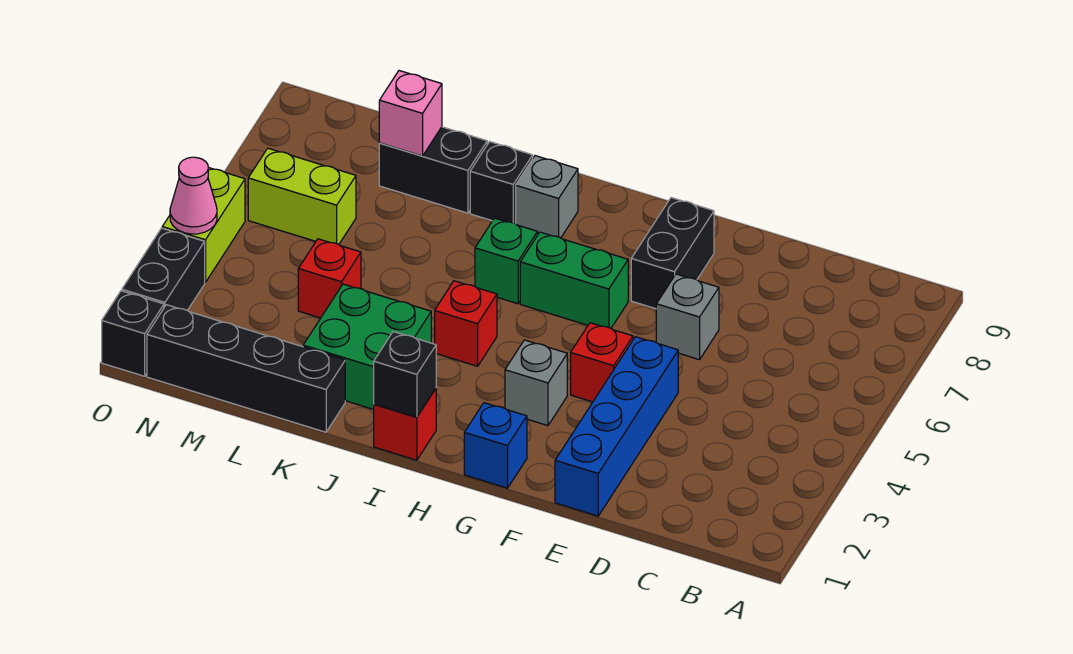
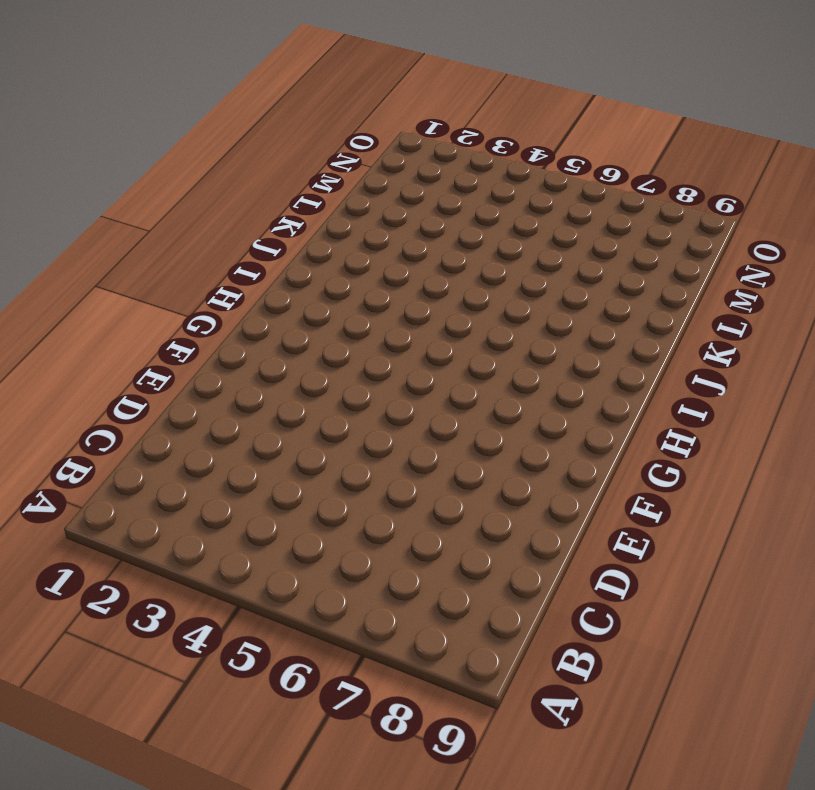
none -> blue 1x4 brick [555,337,678,516]
none -> grey 1x1 brick [656,274,719,360]
none -> red 1x1 brick [571,323,633,402]

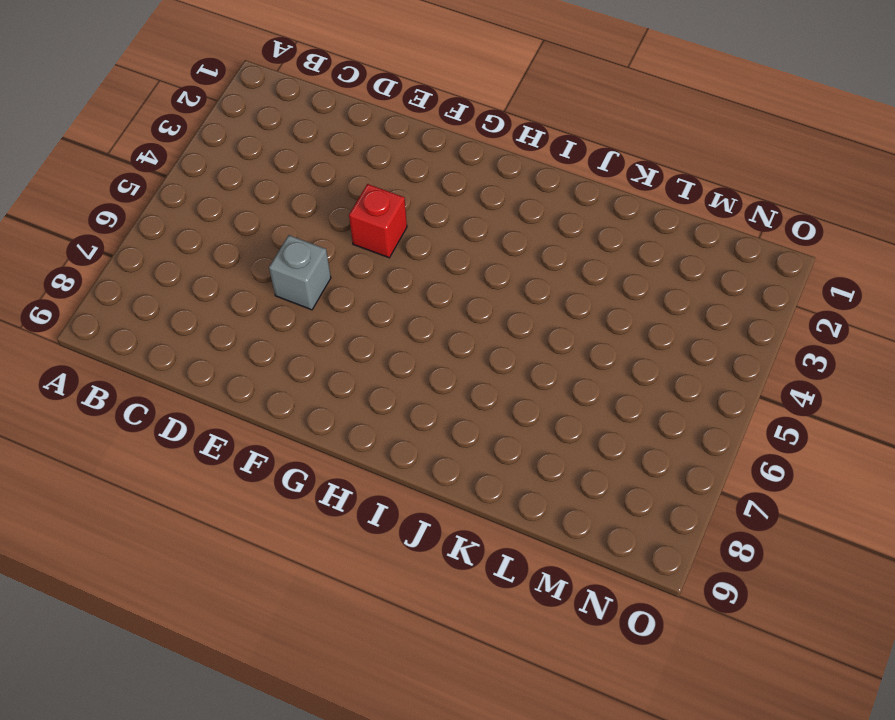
none -> blue 1x4 brick [555,337,678,516]
none -> black 1x2 brick [631,198,714,309]
none -> blue 1x1 brick [464,403,527,488]

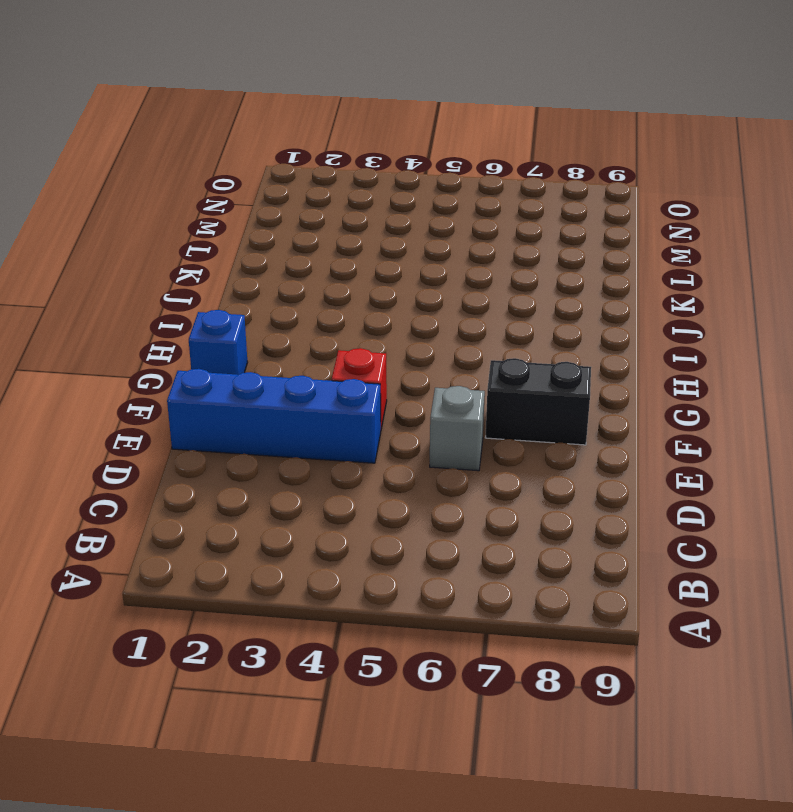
none -> grey 1x1 brick [505,340,567,426]
none -> green 1x2 brick [520,232,628,328]
none -> red 1x1 brick [374,389,436,460]

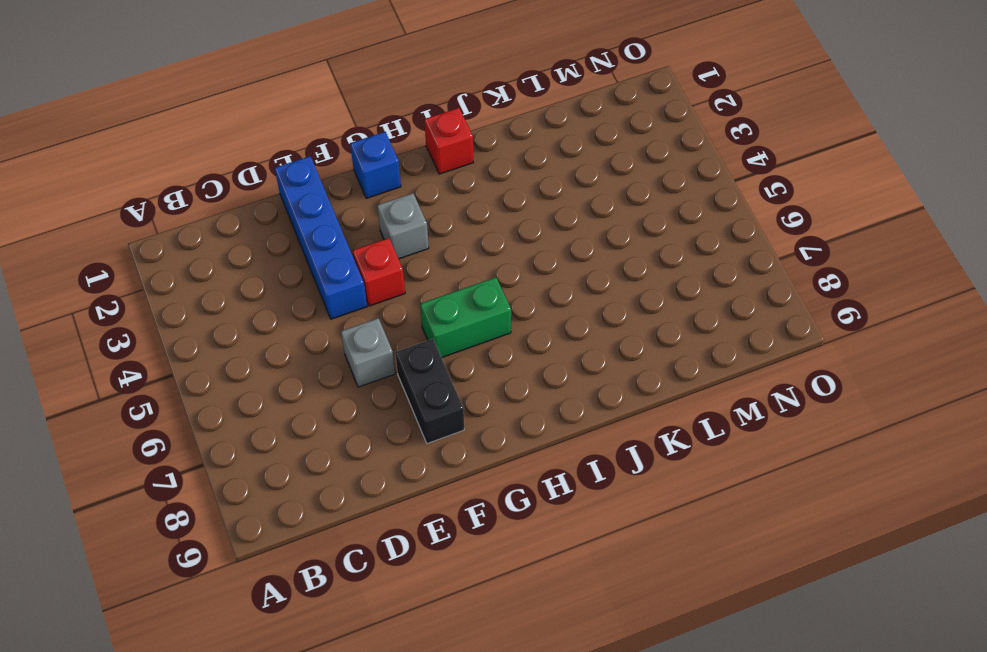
none -> red 1x1 brick [435,281,497,366]
none -> green 1x1 brick [475,218,538,304]
none -> grey 1x1 brick [516,156,578,238]

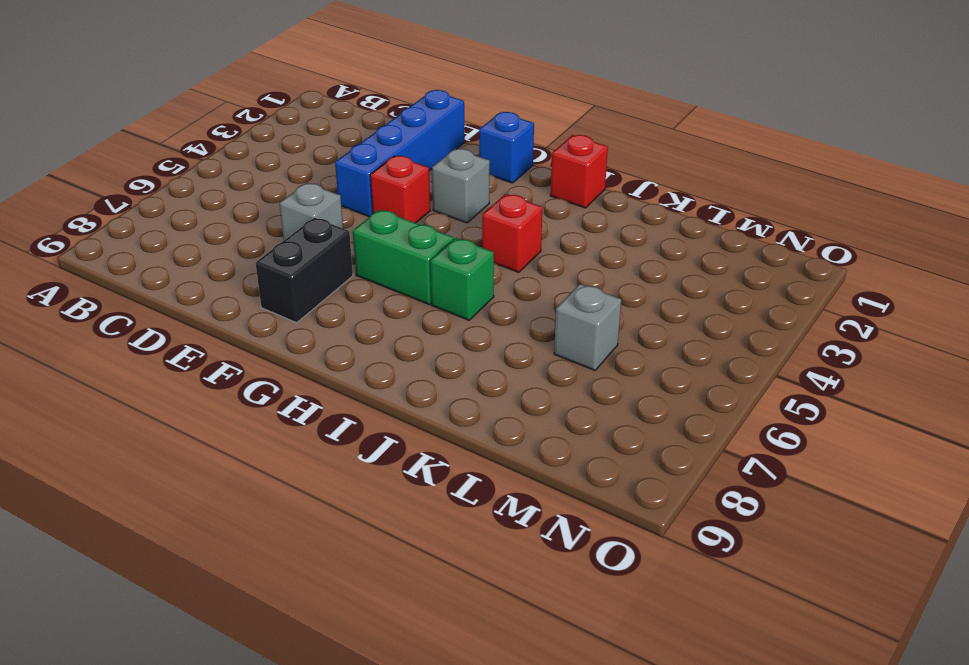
grey 1x1 brick [554,284,621,370] -> grey 1x1 brick moved to [516,156,578,238]
none -> green 2x2 brick [303,284,431,409]
none -> black 1x1 brick [470,142,533,224]
none -> black 1x4 brick [147,305,345,432]

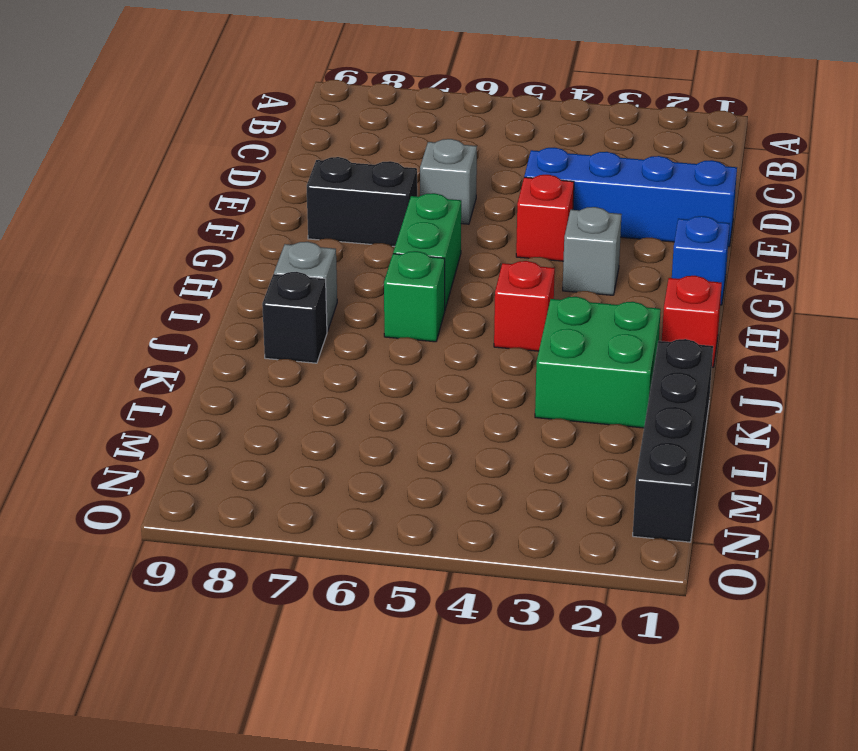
none -> black 1x2 brick [379,127,487,213]
none -> red 1x1 brick [298,239,361,318]
none -> lime 1x2 brick [248,148,356,244]

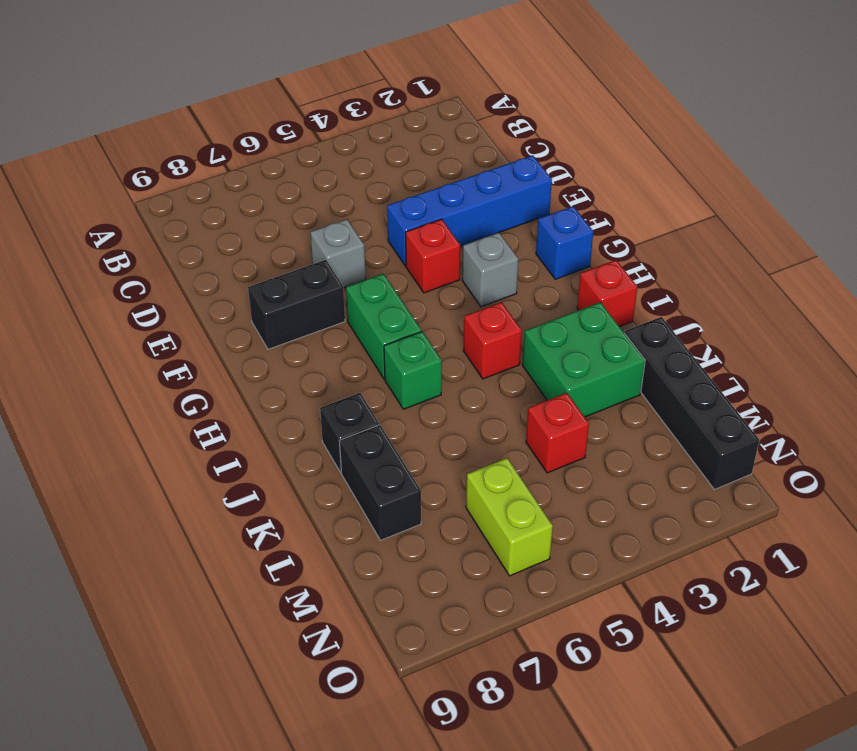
none -> grey 1x1 brick [516,156,578,238]
none -> black 1x1 brick [102,291,164,376]
none -> black 1x2 brick [122,228,205,310]

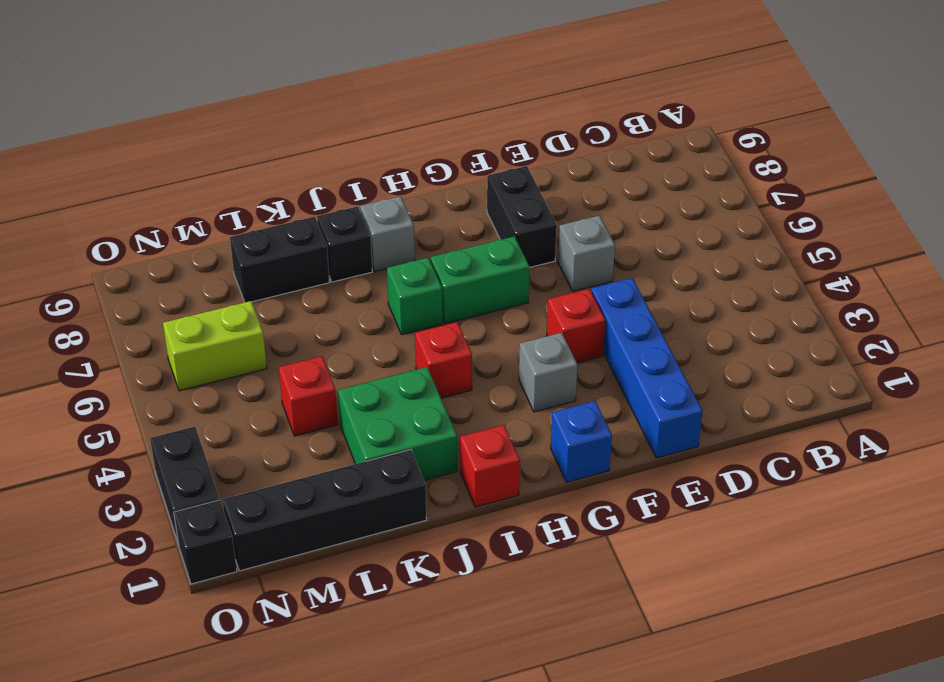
none -> lime 1x2 brick [162,167,245,282]
none -> black 1x1 brick [374,332,436,417]
none -> pink 1x1 brick [379,71,442,156]

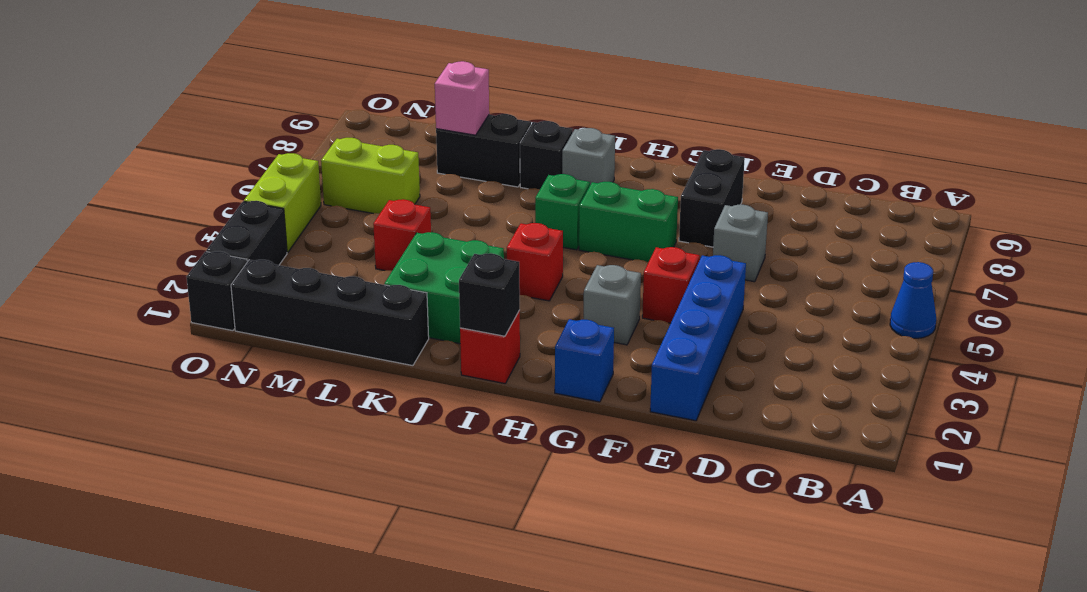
blue 1x1 cone [890,262,936,338] -> none
none -> pink 1x1 cone [170,157,217,234]

